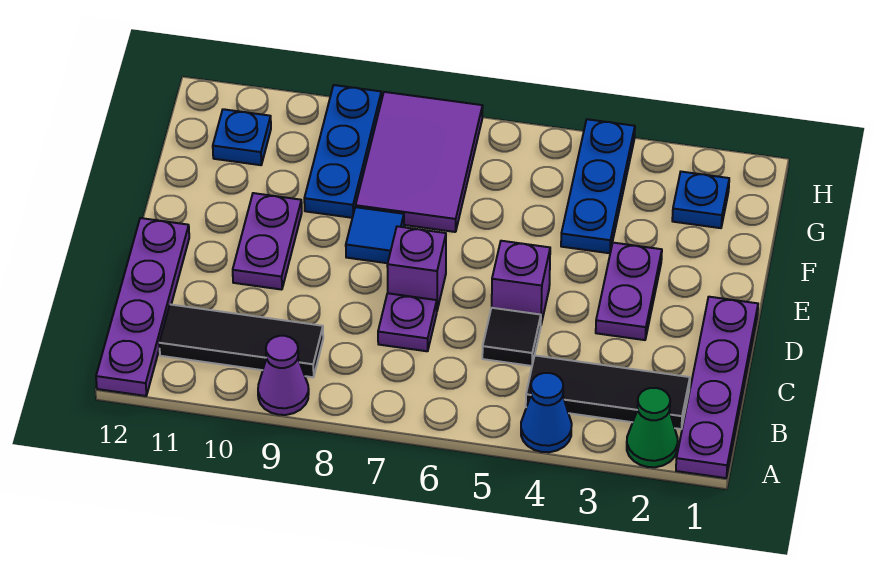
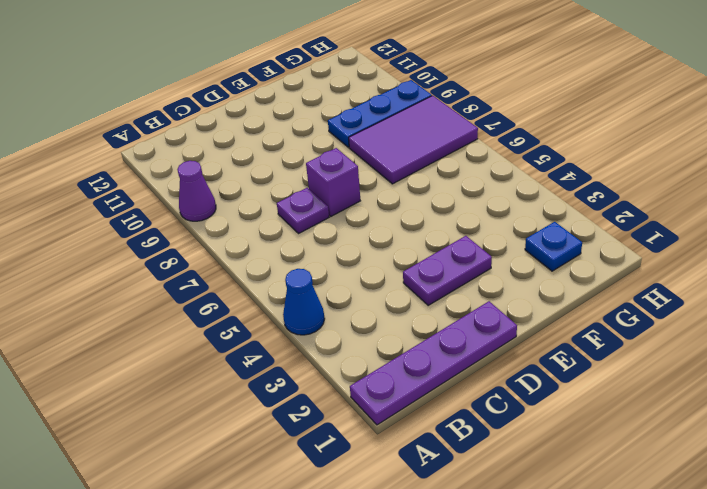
none -> green 1x1 cone [627,388,678,467]
none -> purple 1x4 plate [96,218,189,396]
none -> black 1x3 tile [526,356,690,429]

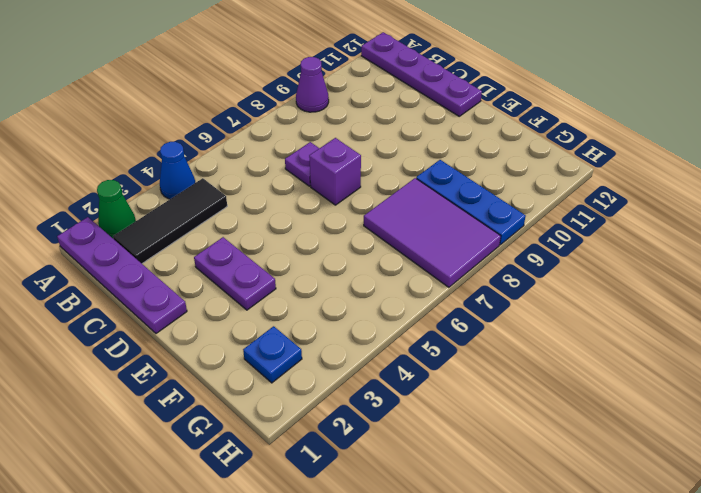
none -> black 1x3 tile [159,304,323,377]
none -> black 1x1 tile [482,308,541,366]
none -> purple 1x1 brick [492,241,550,324]

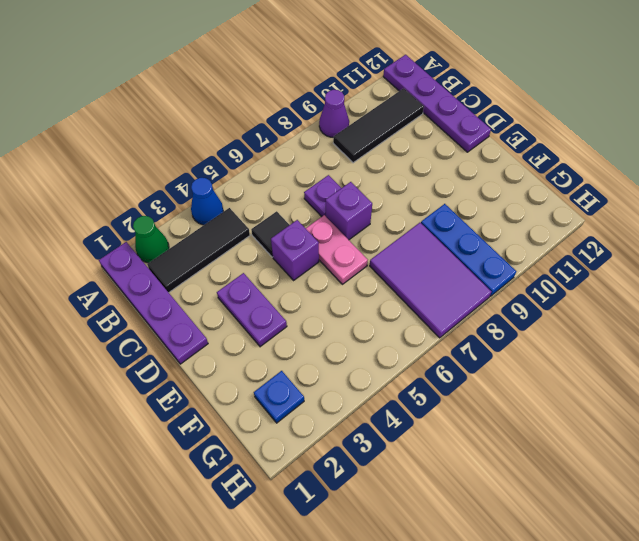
pink 1x2 plate [306,215,368,284] -> none
none -> purple 1x2 plate [233,193,302,290]
none -> blue 1x1 tile [346,207,404,263]
none -> blue 1x3 plate [561,119,635,253]

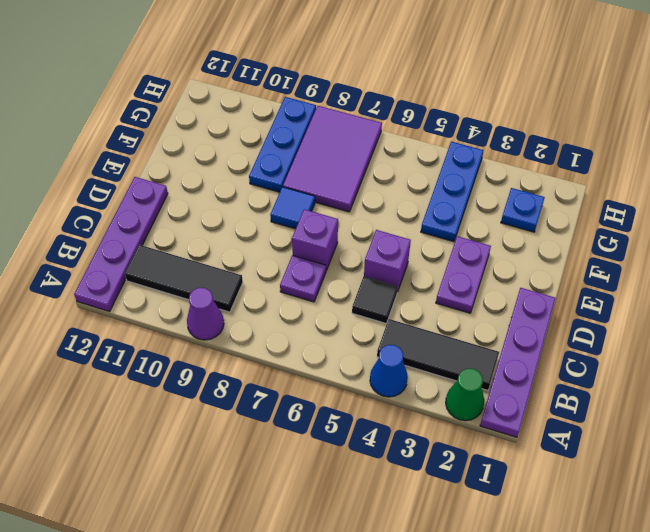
none -> purple 1x2 plate [233,193,302,290]
none -> blue 1x1 plate [213,109,271,165]

